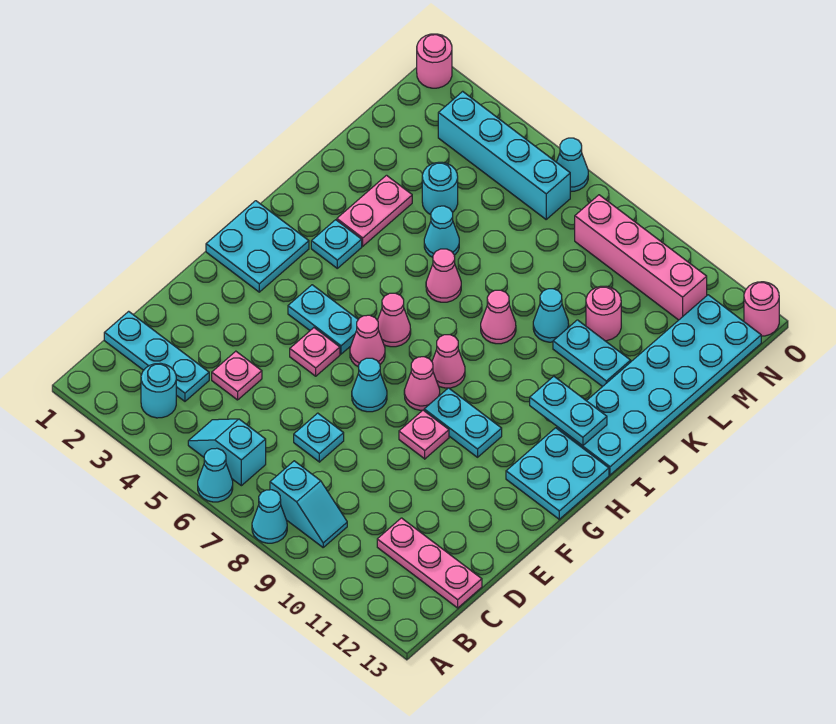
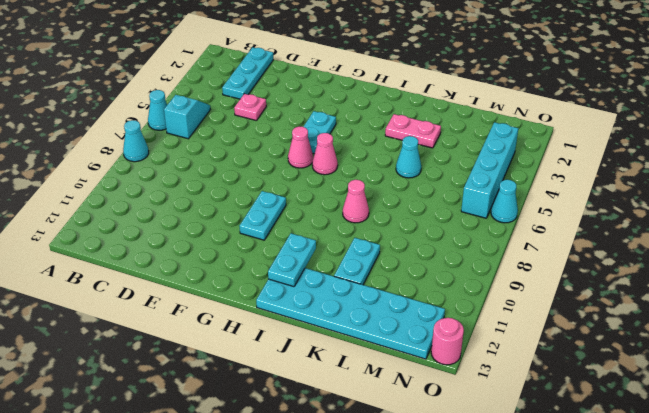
none -> cyan 1x1 round brick [141,363,176,418]
none -> cyan 1x2 slope [270,461,347,547]
none -> pink 1x3 plate [377,518,482,608]
none -> cyan 1x1 plate [294,413,344,462]

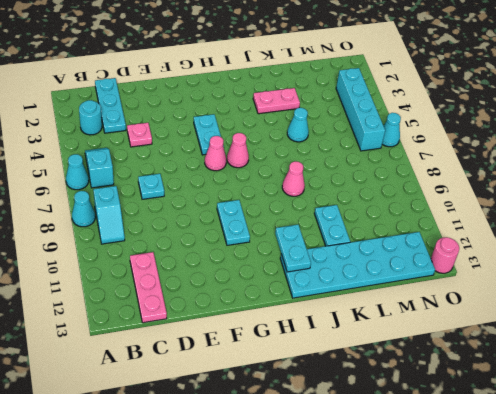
none -> pink 1x1 plate [290,328,340,376]
none -> cyan 1x1 cone [352,358,387,412]
none -> pink 1x1 plate [399,410,449,459]
none -> cyan 2x2 plate [206,201,309,292]

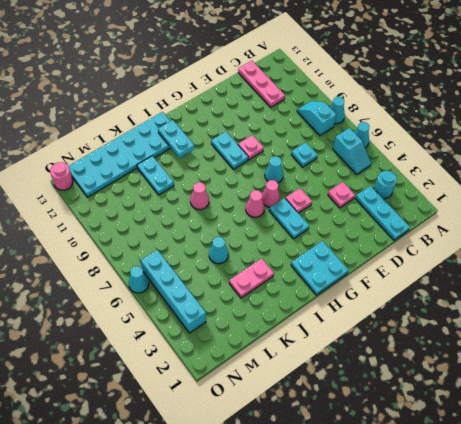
none -> pink 1x1 cone [404,357,440,410]
none -> cyan 2x2 plate [506,428,609,519]
none -> pink 1x1 cone [432,335,465,388]
none -> cyan 1x1 plate [311,220,362,268]

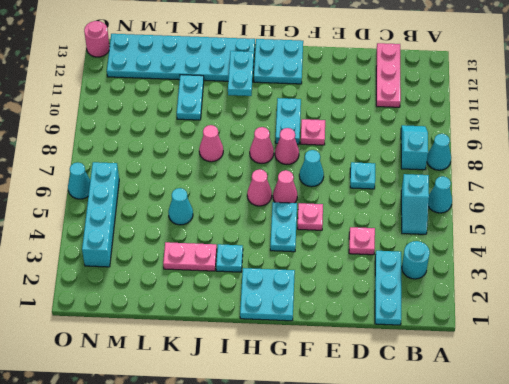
none -> pink 1x1 cone [426,249,461,302]
none -> cyan 1x1 cone [533,289,569,342]
none -> cyan 1x1 round brick [422,162,458,214]
none -> pink 1x1 round brick [586,286,621,341]

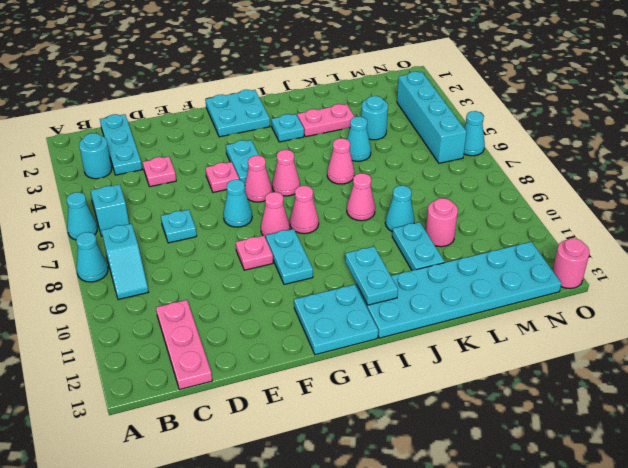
none -> pink 1x4 brick [575,195,707,320]
none -> pink 1x1 round brick [417,34,452,88]

